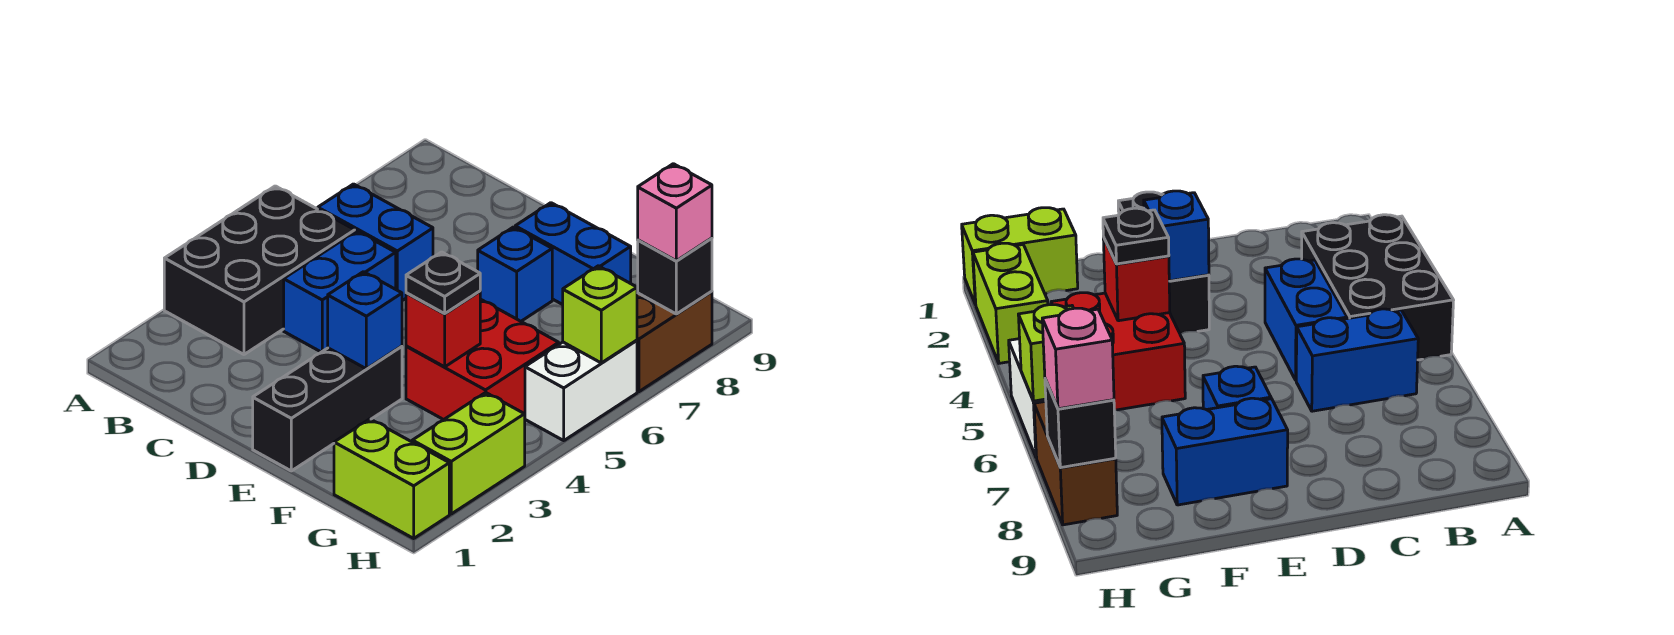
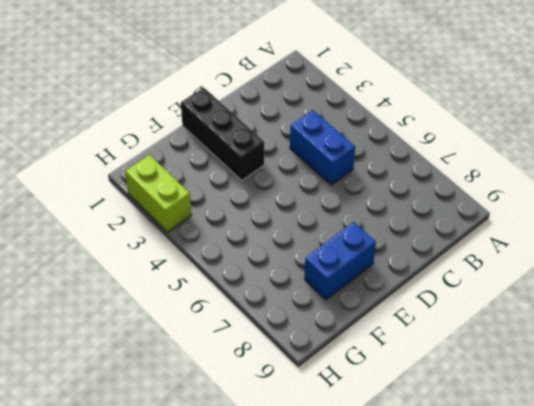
none -> black 2x3 brick [164,186,355,354]
none -> blue 1x2 brick [318,184,433,301]
none -> blue 1x1 brick [478,227,552,321]

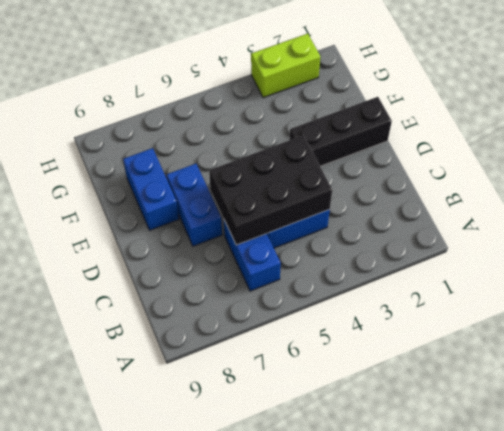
black 2x3 brick [209,135,332,245] -> black 2x3 brick moved to [164,186,355,354]
blue 1x2 brick [167,164,222,246] -> blue 1x1 brick [478,227,552,321]
none -> red 2x2 brick [406,299,559,420]
none -> lime 1x2 brick [334,419,449,538]
none -> white 1x2 brick [525,340,637,440]

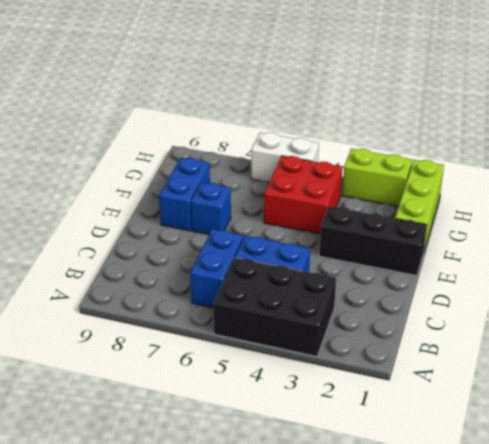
lime 1x3 brick [395,160,444,253] -> lime 1x2 brick [334,419,449,538]
none -> brown 1x2 brick [637,291,712,392]
none -> blue 1x1 brick [328,272,402,369]
none -> red 1x1 brick [406,291,480,367]

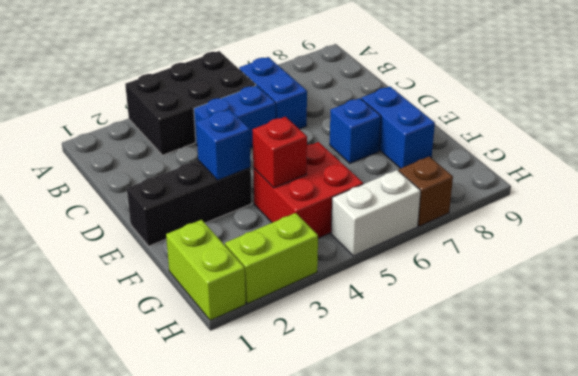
brown 1x1 brick [399,157,453,226] -> brown 1x2 brick [637,291,712,392]
none -> lime 1x1 brick [563,266,637,363]
none -> black 1x1 brick [638,238,712,314]
none -> black 1x1 plate [406,252,480,314]

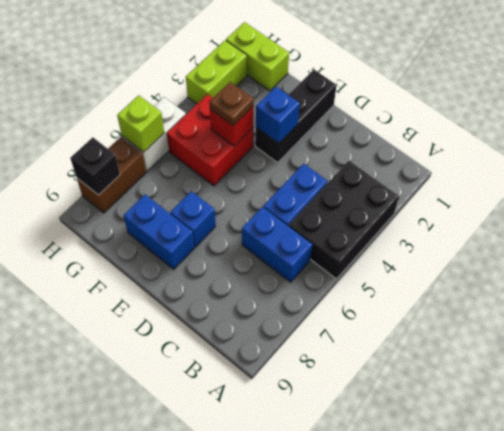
brown 1x1 plate [209,82,254,126] -> black 1x1 plate [406,252,480,314]
none -> pink 1x1 brick [638,164,712,261]

